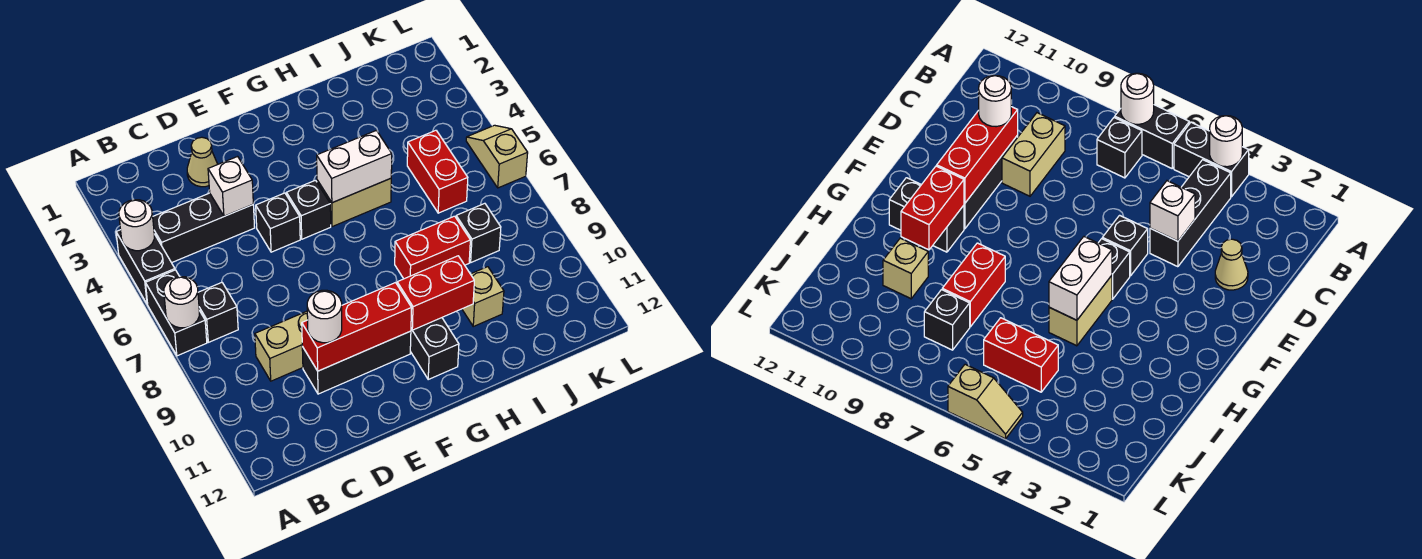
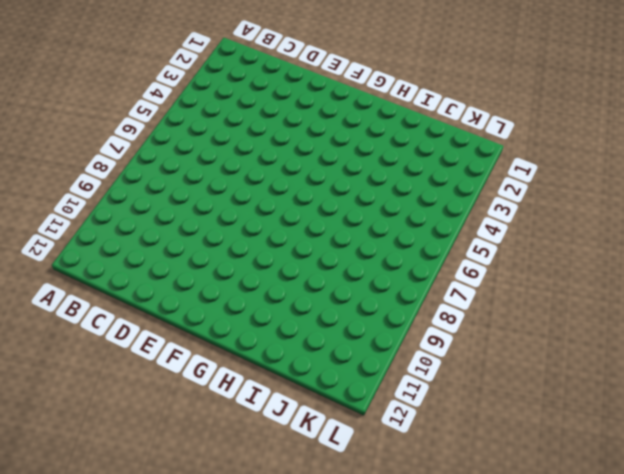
none -> black 1x2 brick [116,230,175,304]
none -> black 1x2 brick [146,270,207,356]
none -> black 1x3 brick [153,193,255,263]

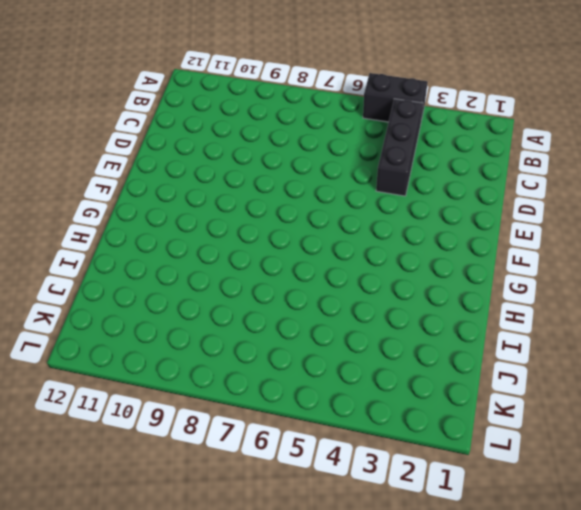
none -> black 1x2 brick [146,270,207,356]
none -> black 1x1 brick [198,283,238,342]
none -> tan 1x2 brick [255,311,308,381]

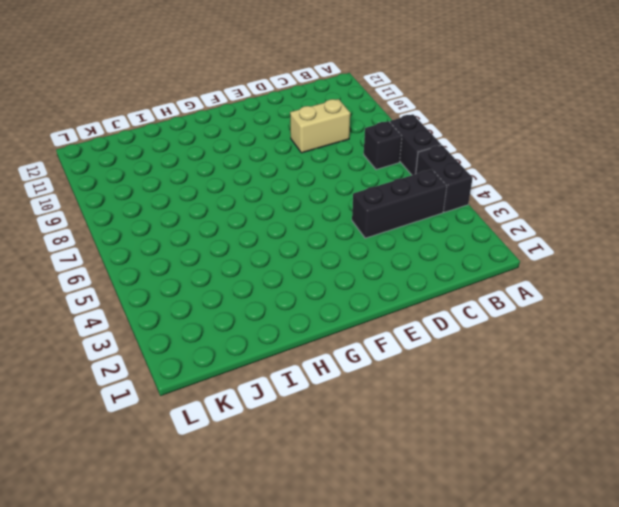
none -> tan 1x1 cone [187,137,218,187]
none -> black 1x3 brick [302,331,411,394]
none -> black 1x1 brick [256,193,300,252]

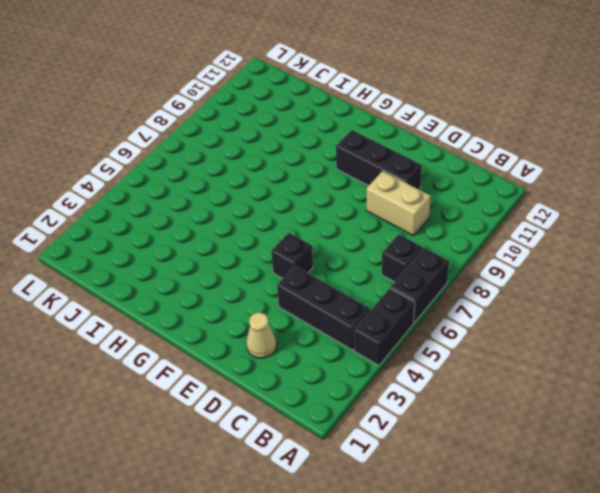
none -> black 1x1 brick [286,180,331,239]
none -> tan 1x2 brick [317,178,391,227]
none -> black 1x2 brick [410,318,459,379]

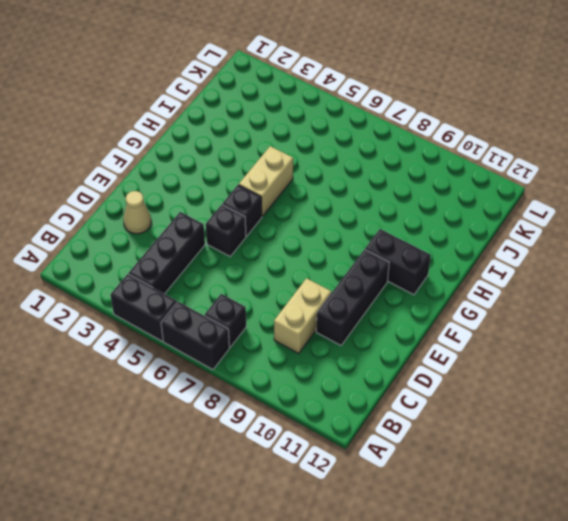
none -> red 1x2 brick [395,216,470,279]
none -> tan 1x1 brick [462,267,504,326]
none -> red 1x2 brick [407,130,468,213]

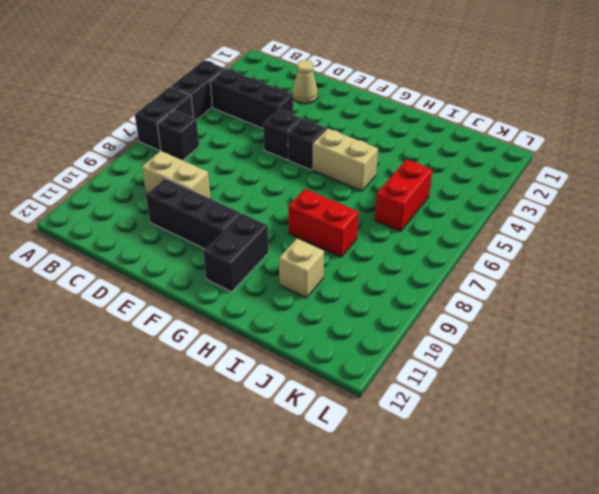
none -> black 1x1 brick [456,203,501,262]
none -> tan 1x2 slope [466,125,528,188]
none -> white 1x1 round brick [119,200,154,251]

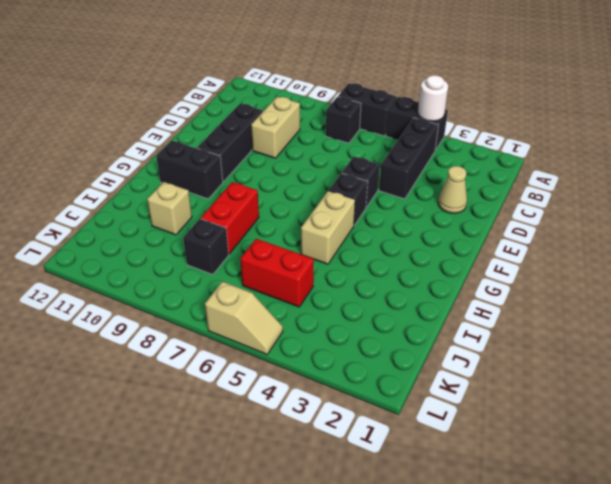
none -> white 1x1 round brick [164,277,199,328]
none -> white 1x1 brick [208,157,253,216]
none -> red 1x3 brick [302,283,412,371]

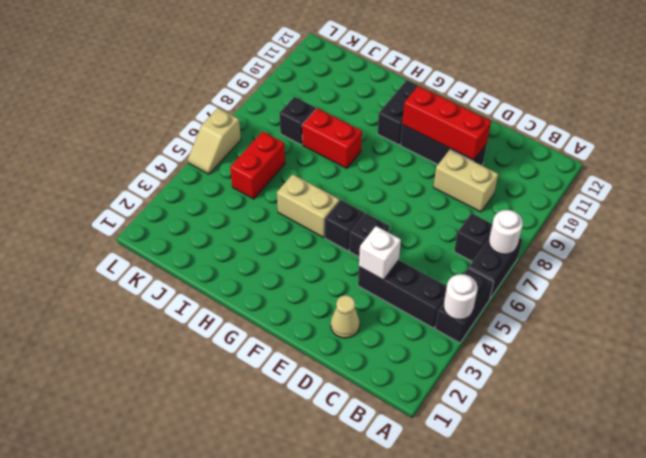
none -> tan 1x1 brick [462,267,504,326]
none -> white 1x2 brick [317,130,392,203]
none -> red 1x2 brick [397,256,474,330]

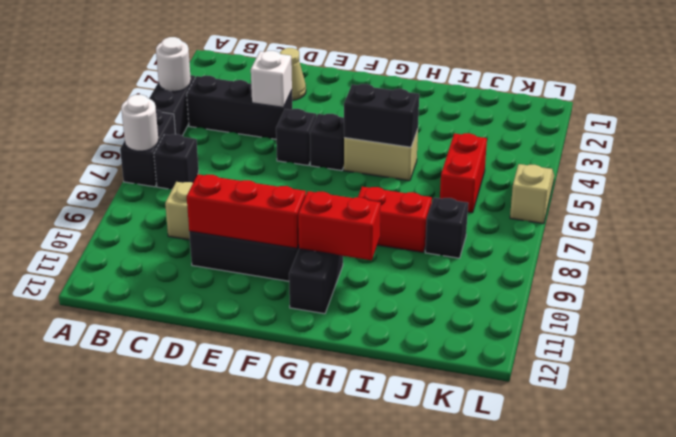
black 1x2 brick [344,84,419,147] -> white 1x2 brick [317,130,392,203]
none -> tan 1x1 brick [462,267,504,326]
none -> white 1x1 round brick [307,290,342,343]

